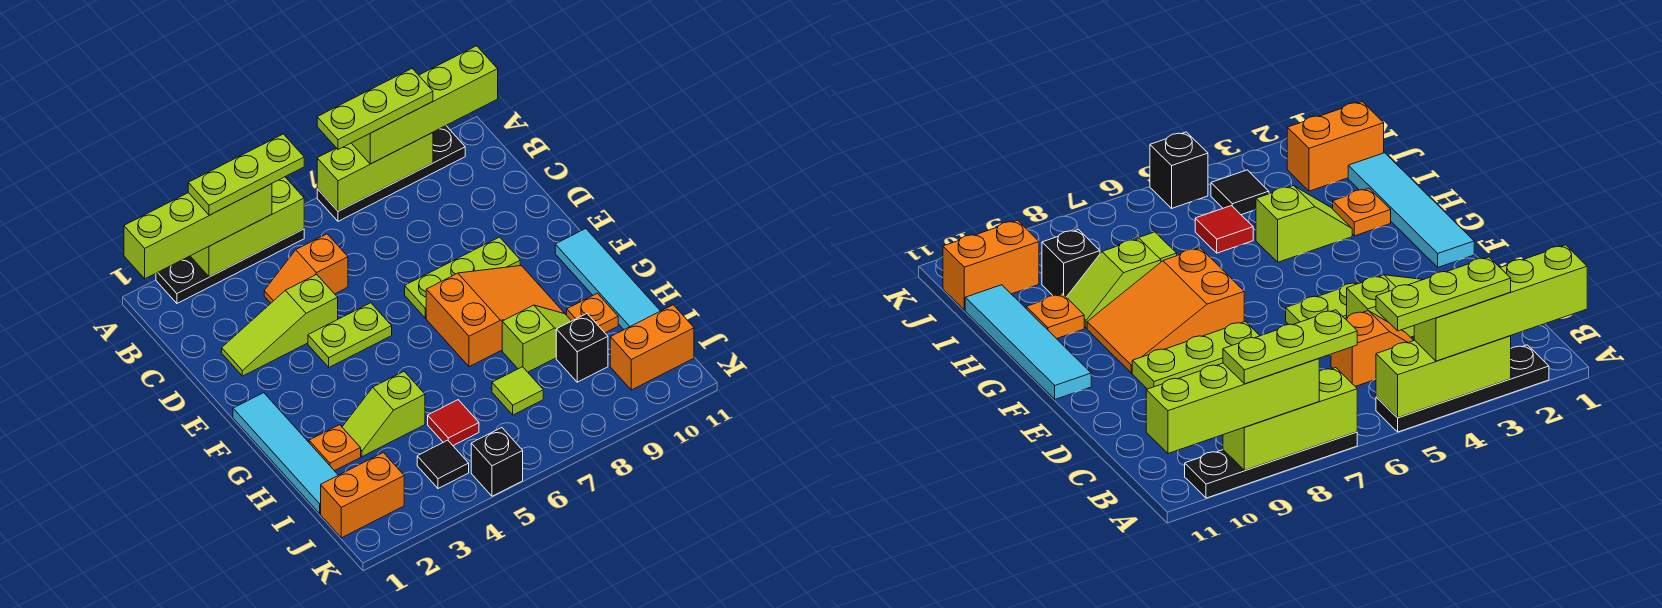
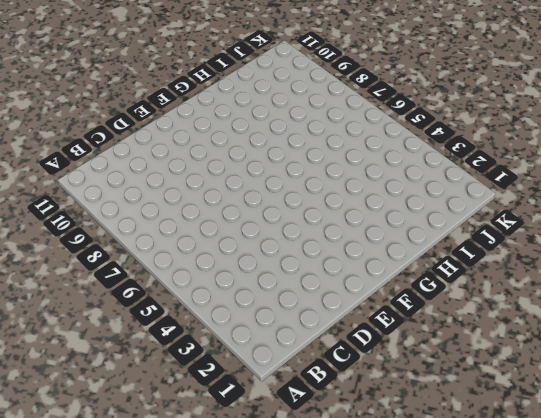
none -> black 1x4 plate [156,229,304,303]
none -> black 1x4 plate [317,126,465,221]
none -> orange 1x2 slope [264,234,348,303]

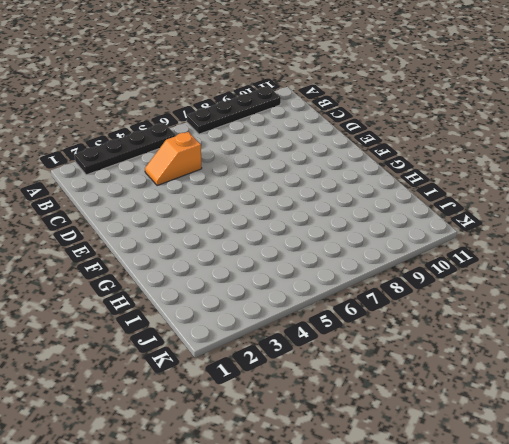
none -> lime 1x3 slope [222,274,338,376]
none -> lime 1x2 plate [308,303,392,367]
none -> lime 1x3 plate [405,237,520,318]

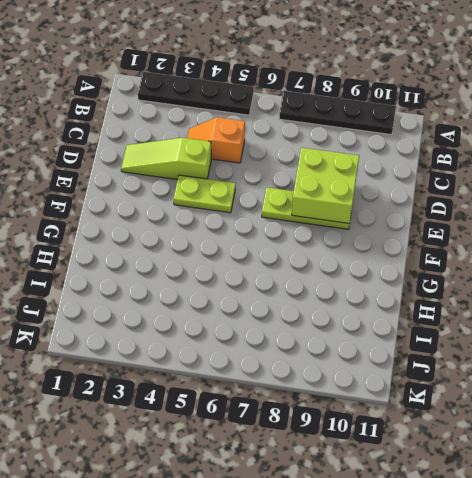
lime 2x2 brick [292,147,359,224] -> none
none -> cyan 1x4 tile [233,393,338,513]
none -> orange 2x3 slope [426,266,564,367]
none -> cyan 1x4 tile [555,229,660,330]

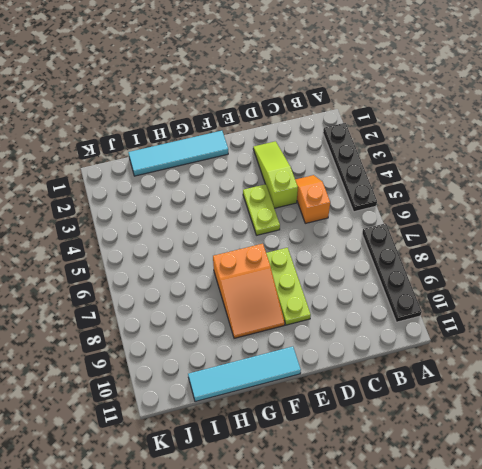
none -> orange 1x1 plate [309,425,361,471]
none -> lime 1x2 slope [342,372,425,457]
none -> lime 1x2 slope [502,305,571,372]

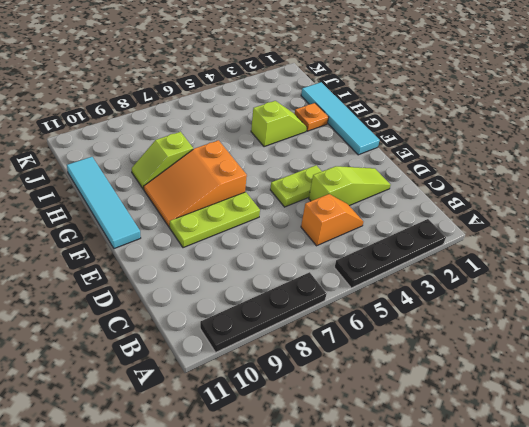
none -> orange 1x1 plate [567,293,618,333]
none -> red 1x1 tile [428,400,479,446]
none -> lime 1x1 tile [492,367,543,415]

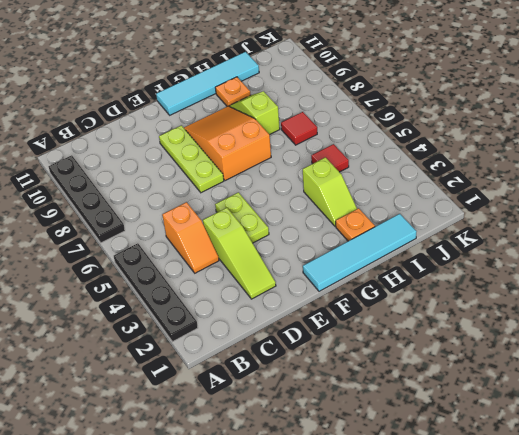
red 1x1 tile [281,112,317,145] -> lime 1x1 tile [492,367,543,415]
none -> black 1x1 brick [556,314,608,382]
none -> orange 1x2 brick [321,453,404,538]
none -> black 1x1 tile [417,440,469,489]

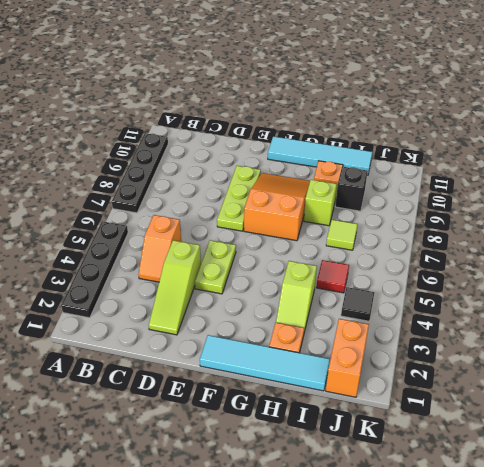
none -> orange 1x2 brick [610,305,694,390]
none -> black 1x1 brick [471,428,523,496]
none -> lime 1x3 brick [191,177,304,277]

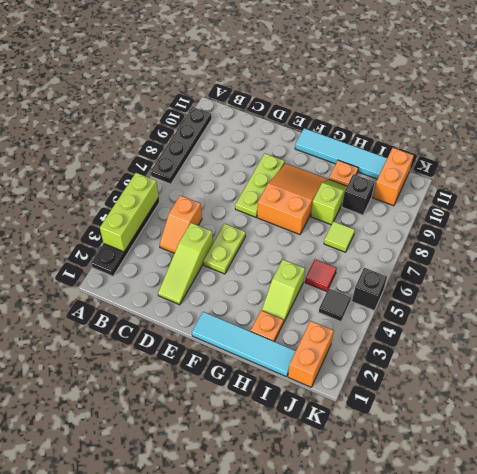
none -> lime 1x3 brick [317,133,433,211]
none -> lime 1x4 brick [124,184,272,279]
none -> lime 1x4 brick [352,46,498,164]

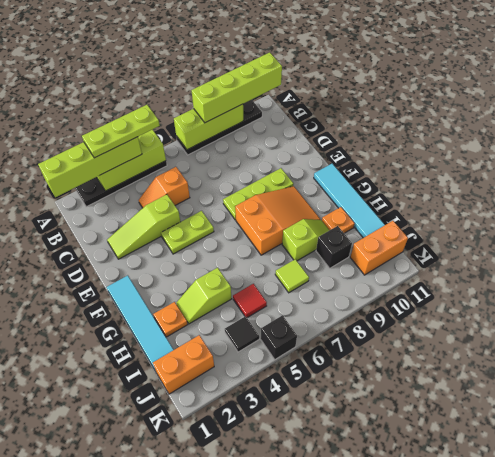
none -> lime 1x3 plate [317,69,433,149]

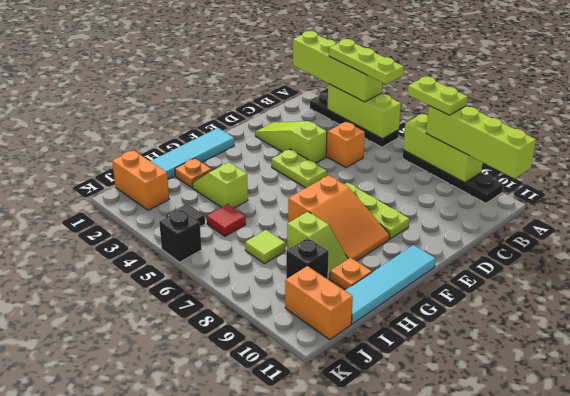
lime 1x2 plate [408,77,467,115] -> lime 1x3 plate [317,69,433,149]

